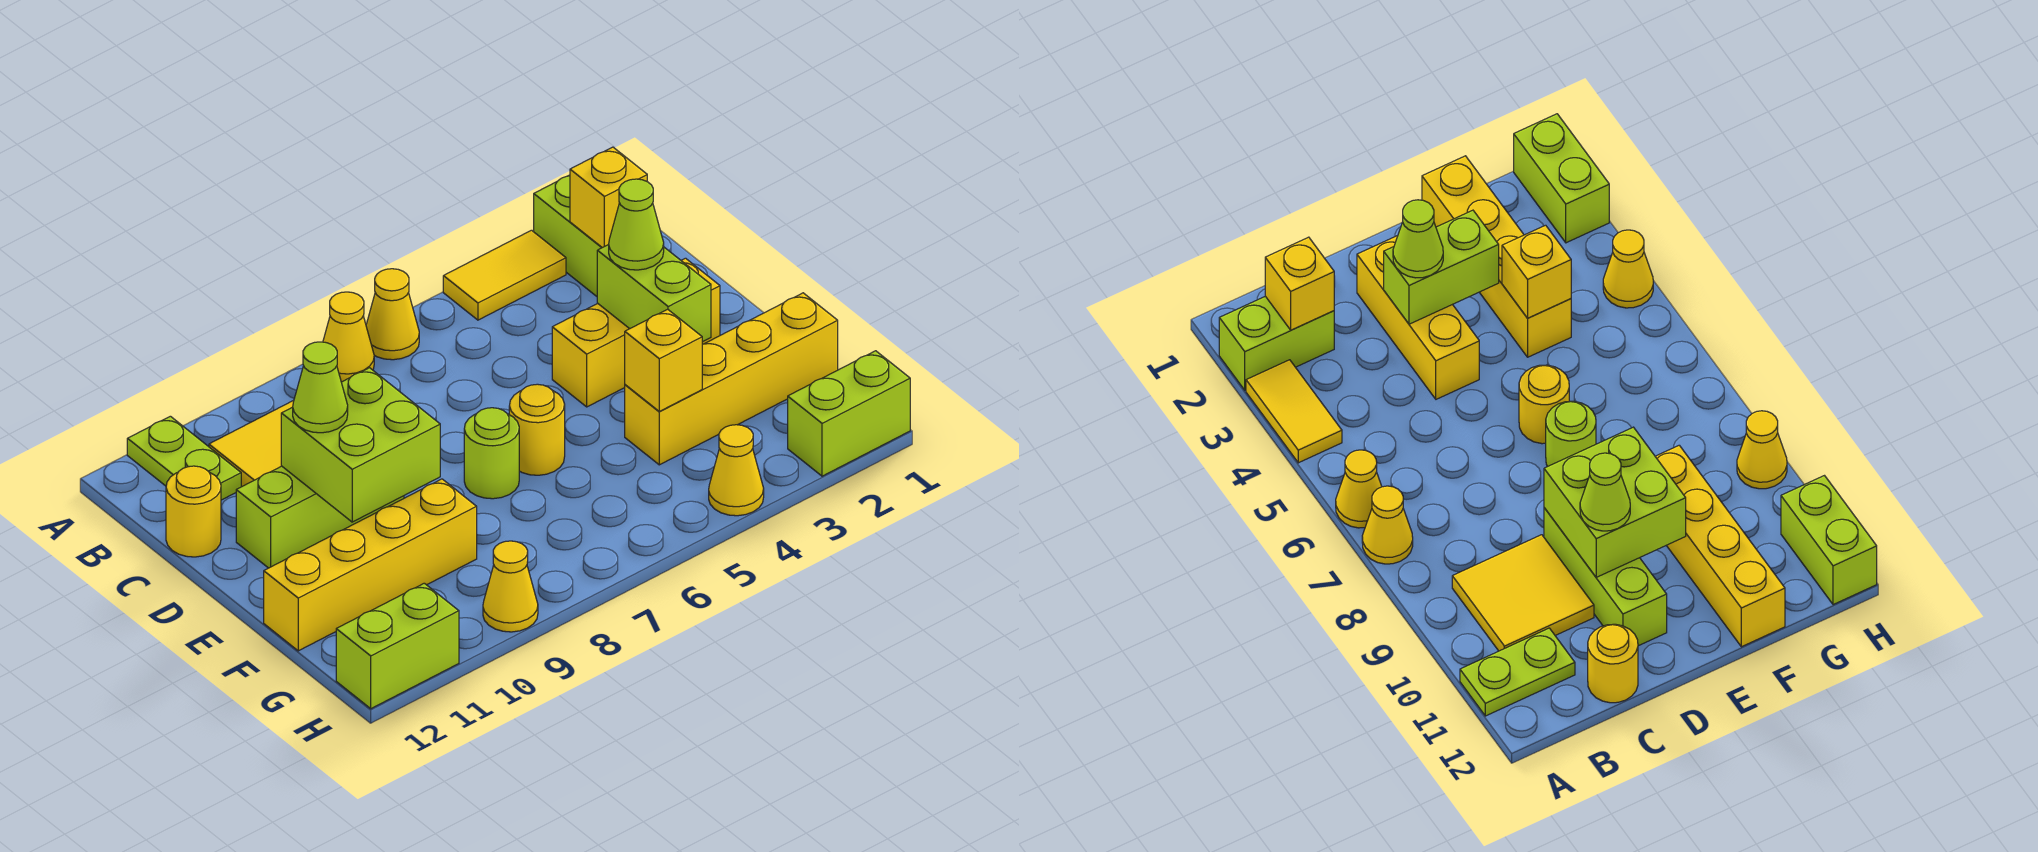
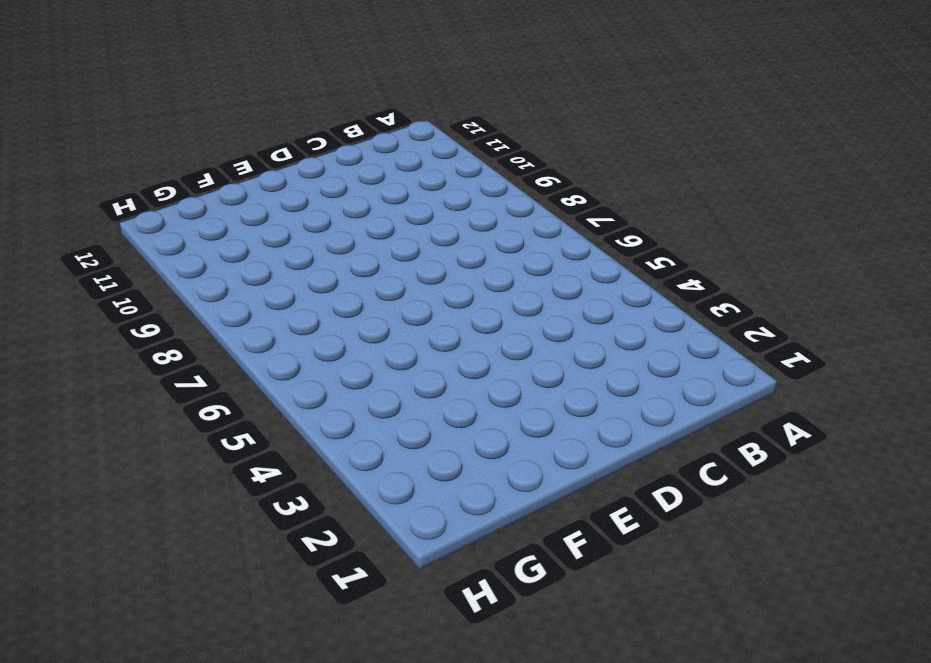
none -> lime 1x2 brick [534,175,602,296]
none -> yellow 1x2 tile [443,230,566,320]
none -> yellow 1x1 cone [366,269,419,360]

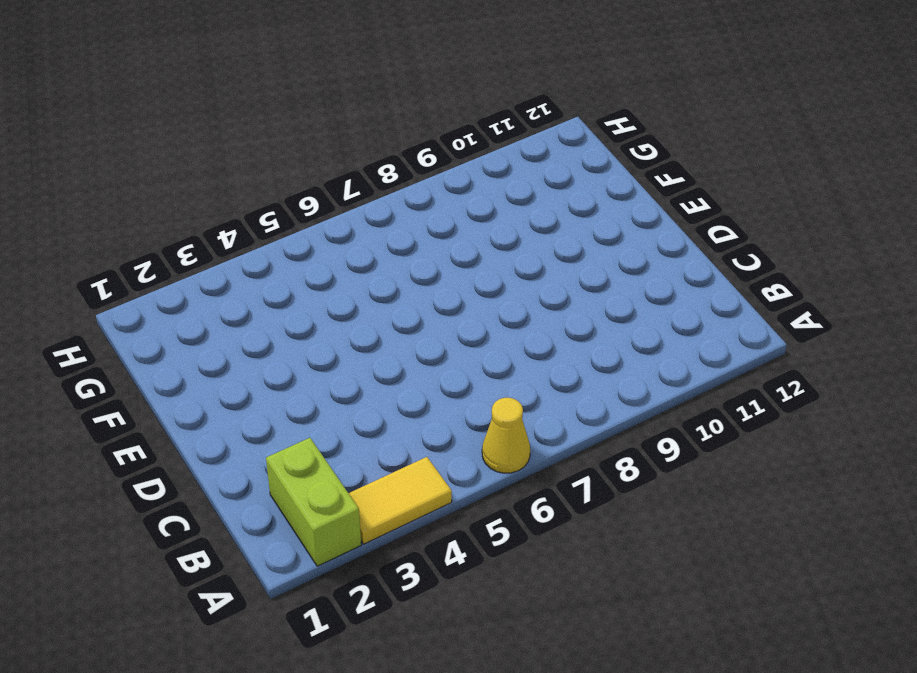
none -> yellow 1x1 cone [323,292,374,382]
none -> lime 1x2 plate [127,416,241,500]
none -> yellow 2x2 tile [209,400,294,487]

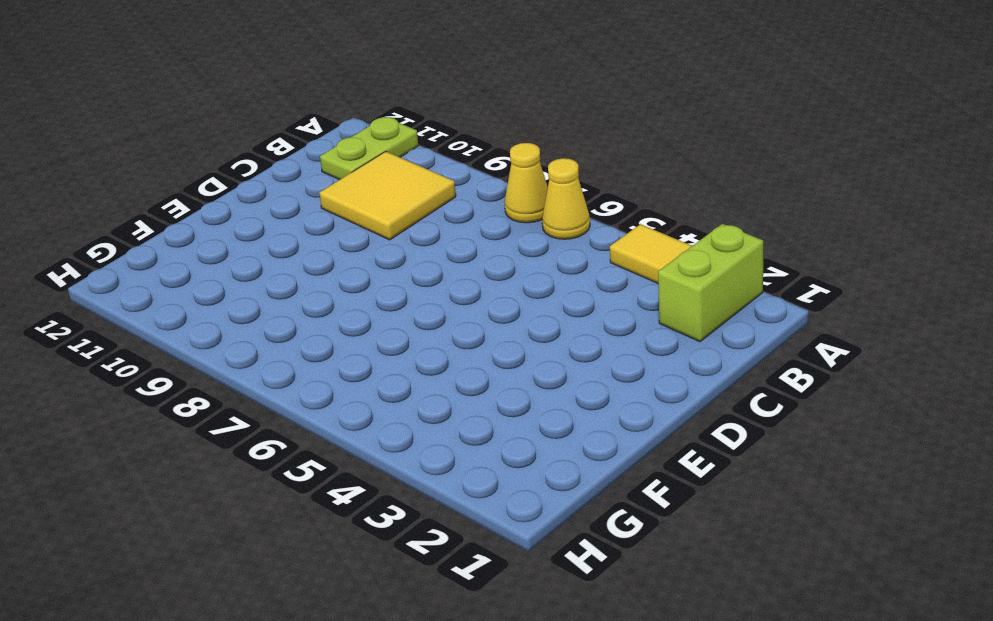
none -> yellow 1x1 round brick [166,466,221,557]
none -> yellow 1x3 brick [552,258,720,407]
none -> lime 1x3 brick [236,466,404,568]

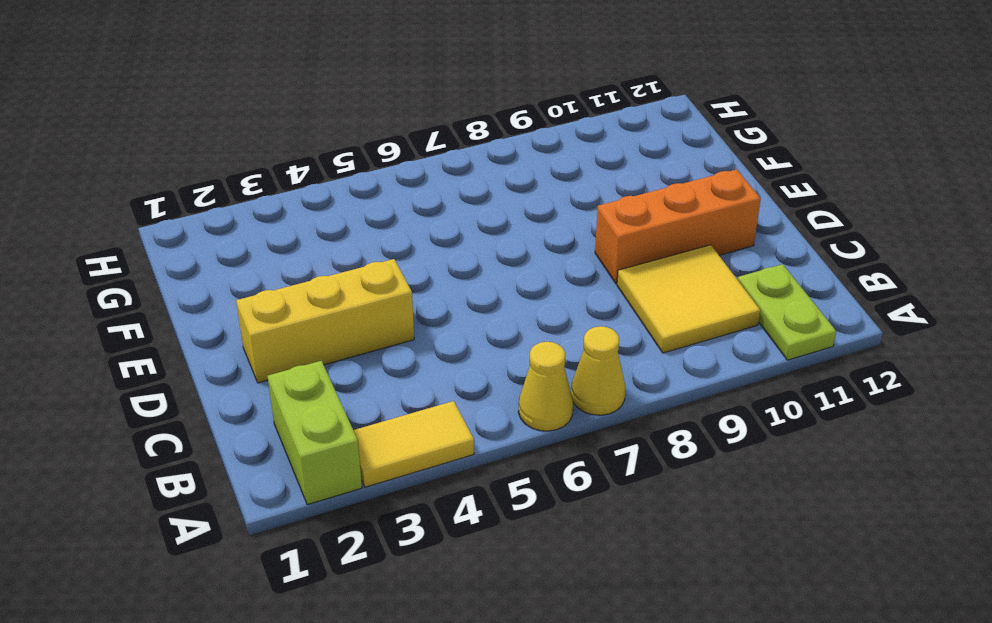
orange 1x3 brick [595,169,761,284] -> lime 1x3 brick [236,466,404,568]
none -> yellow 1x1 round brick [166,466,221,557]
none -> yellow 1x1 round brick [509,384,565,475]
none -> lime 1x1 round brick [464,408,519,499]

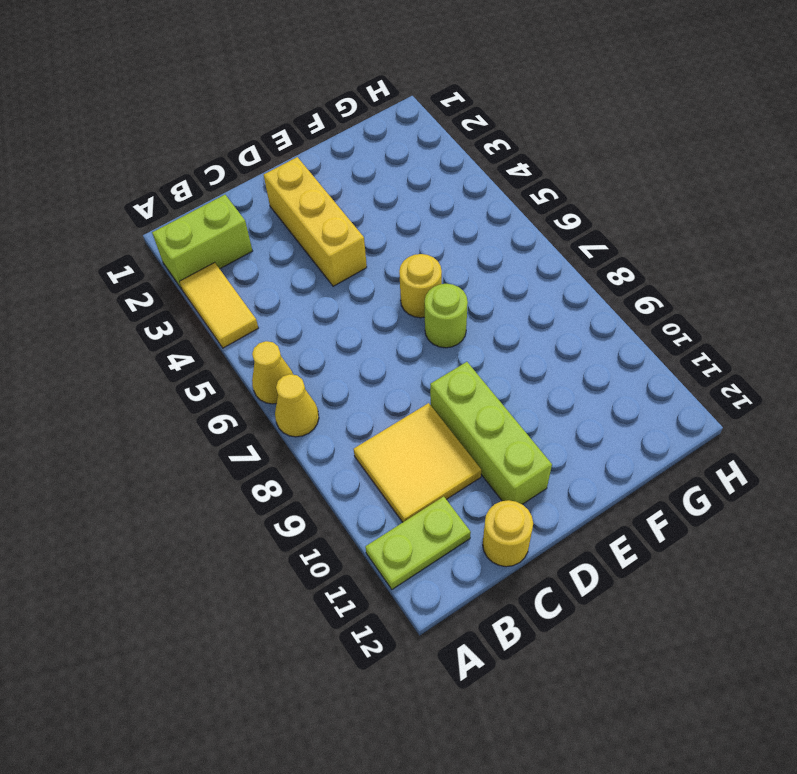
none -> yellow 1x4 brick [625,293,838,465]
none -> yellow 1x4 brick [264,479,477,651]
none -> lime 1x2 brick [788,351,910,476]

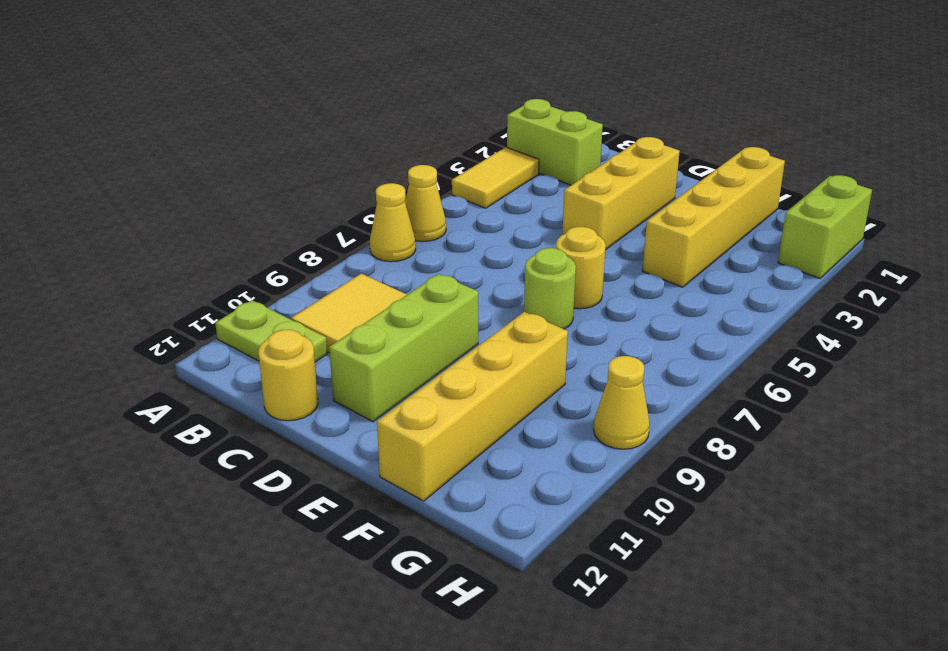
none -> yellow 1x1 cone [709,425,764,516]
none -> lime 1x2 brick [336,583,459,709]
none -> yellow 1x1 brick [570,147,647,248]

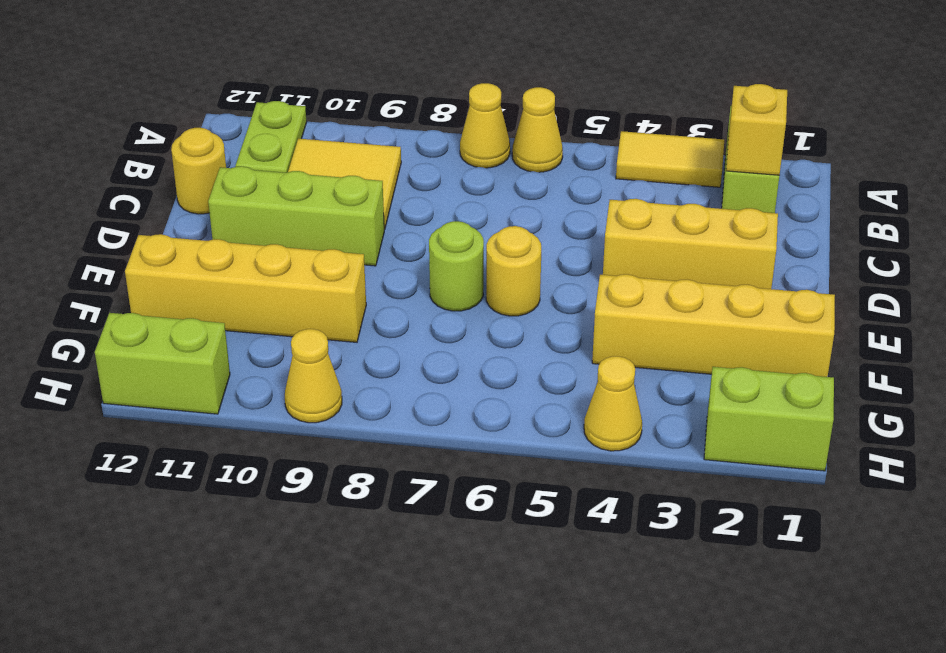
none -> lime 1x2 brick [597,245,711,342]
none -> lime 2x2 brick [281,368,440,522]
none -> yellow 1x1 brick [625,309,702,411]

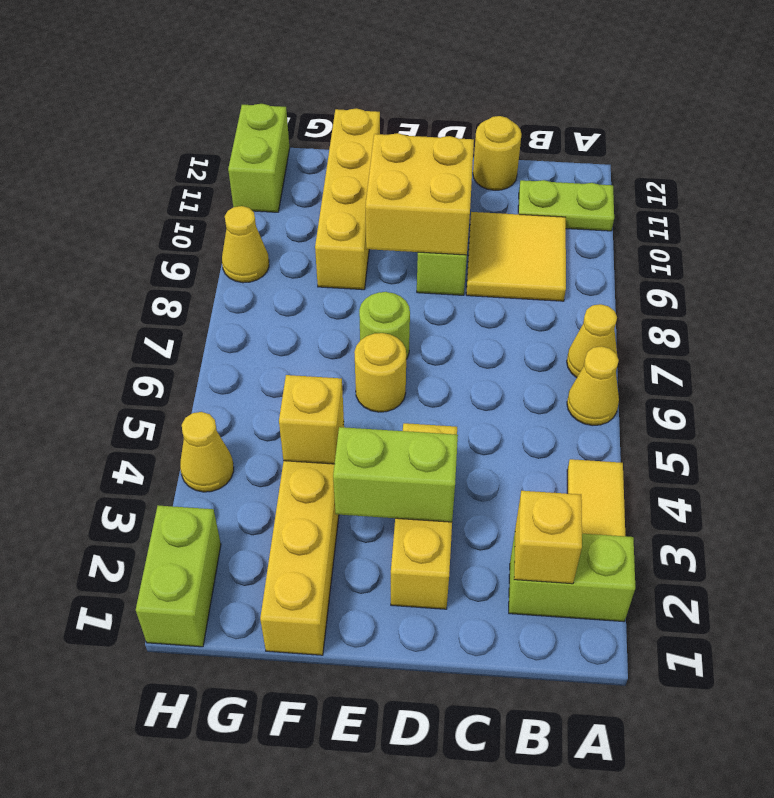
yellow 2x2 brick [365,133,474,255] -> lime 2x2 brick [281,368,440,522]
none -> lime 1x1 cone [609,179,664,270]
none -> lime 1x1 cone [293,342,348,433]

